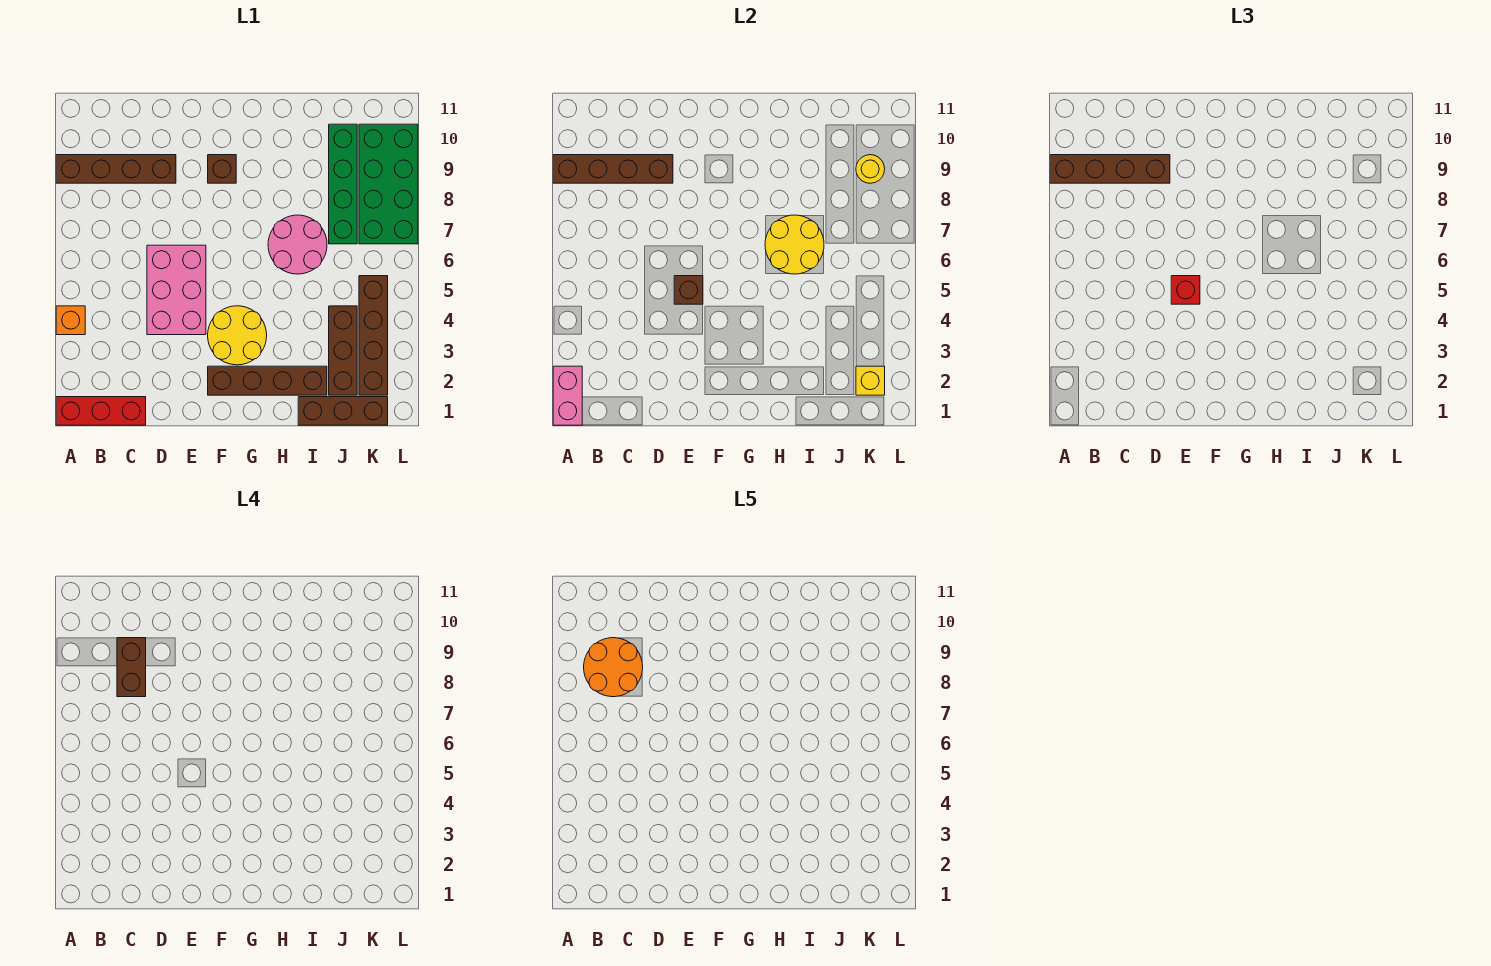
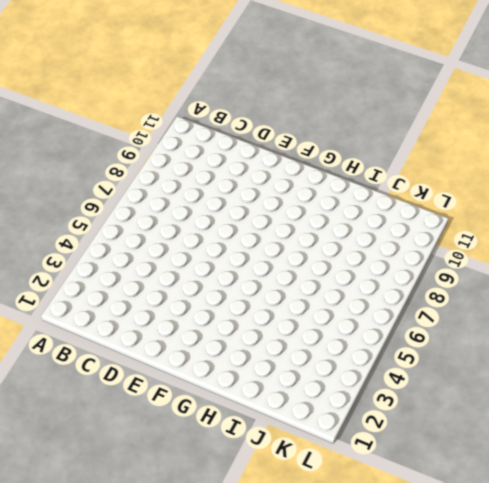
none -> red 1x3 brick [56,397,146,425]
none -> orange 1x1 brick [56,306,85,335]
none -> brown 1x4 brick [56,155,176,183]

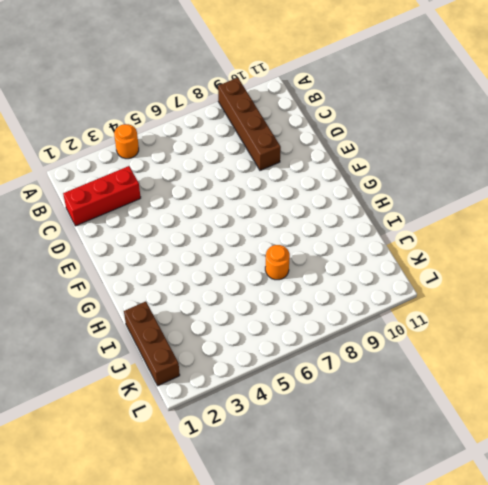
orange 1x1 round brick [114,124,139,159] -> orange 1x1 brick [56,306,85,335]
red 1x3 brick [63,166,141,226] -> red 1x3 brick turned to [56,397,146,425]
orange 1x1 round brick [265,245,290,280] -> pink 2x2 round brick [268,215,327,274]
none -> pink 2x3 brick [147,245,206,335]
none -> brown 1x4 brick [208,366,327,395]
none -> yellow 2x2 round brick [208,306,267,365]

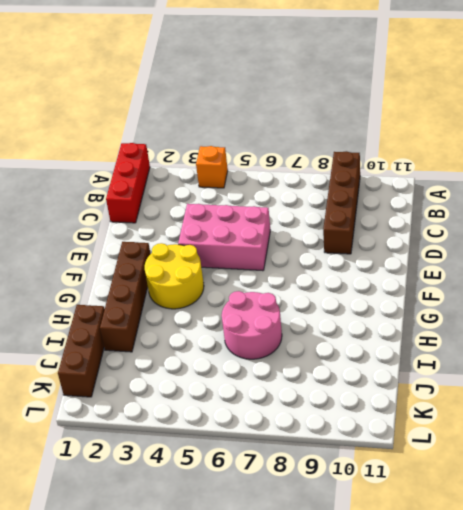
none -> brown 1x1 brick [208,155,236,183]
none -> brown 1x3 brick [329,306,357,395]
none -> green 1x4 brick [329,124,357,244]

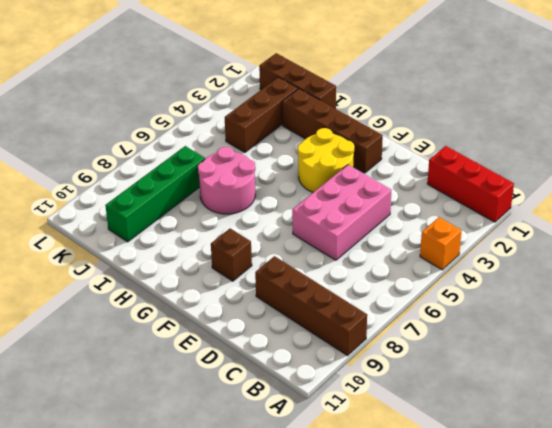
none -> brown 1x4 brick [359,276,388,395]
none -> green 2x4 brick [359,124,418,244]
none -> pink 1x2 brick [553,366,582,425]

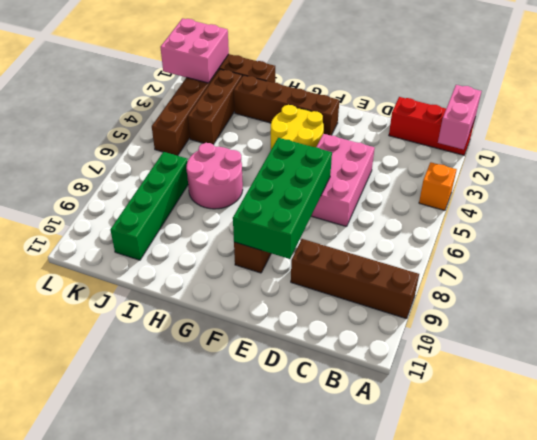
green 2x4 brick [233,138,332,259] -> green 2x4 brick moved to [359,124,418,244]
pink 2x2 brick [160,18,229,83] -> yellow 1x1 brick [856,366,885,395]
none -> brown 1x4 brick [553,155,673,183]
none -> brown 1x1 brick [674,276,703,304]
none -> yellow 2x2 round brick [765,215,824,274]

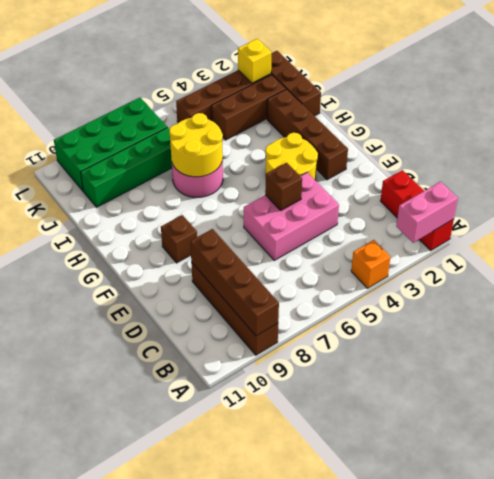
none -> yellow 1x1 round brick [856,155,885,183]
none -> brown 1x4 brick [1050,155,1170,183]
none -> red 1x1 brick [1171,276,1200,304]

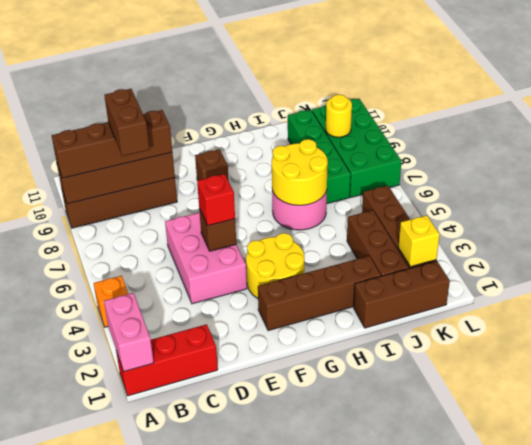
none -> orange 2x2 round brick [584,638,643,697]

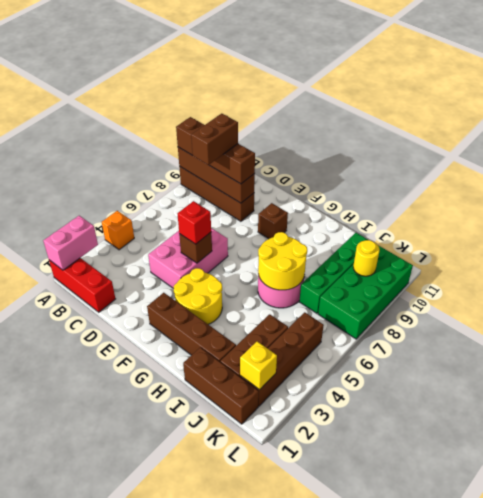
none -> orange 2x2 round brick [584,638,643,697]

